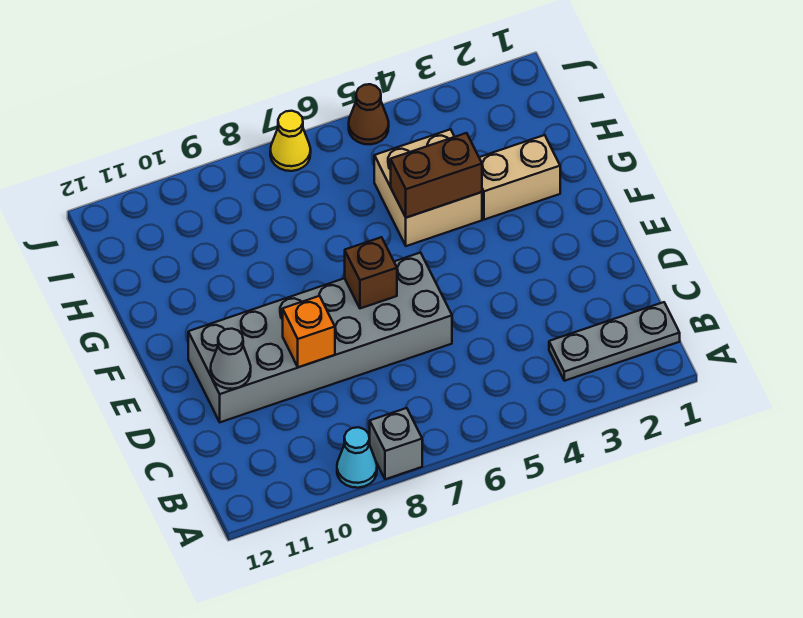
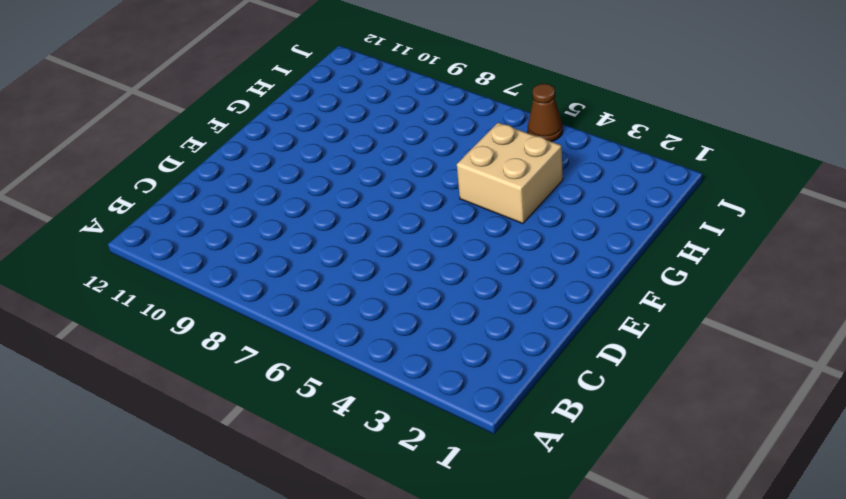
none -> grey 1x1 brick [369,408,422,479]
none -> cyan 1x1 cone [337,427,377,488]
none -> grey 1x3 plate [549,302,680,381]

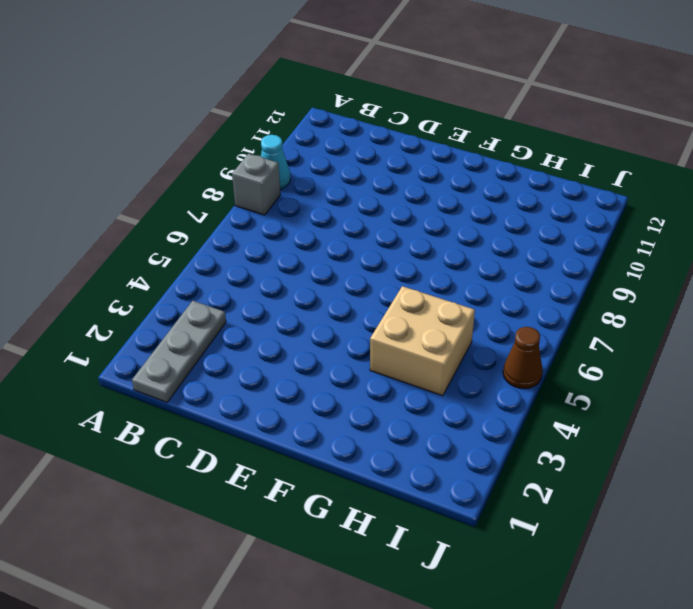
none -> grey 2x6 brick [188,252,452,422]
none -> tan 1x2 brick [479,135,560,220]
none -> yellow 1x1 cone [270,111,311,171]

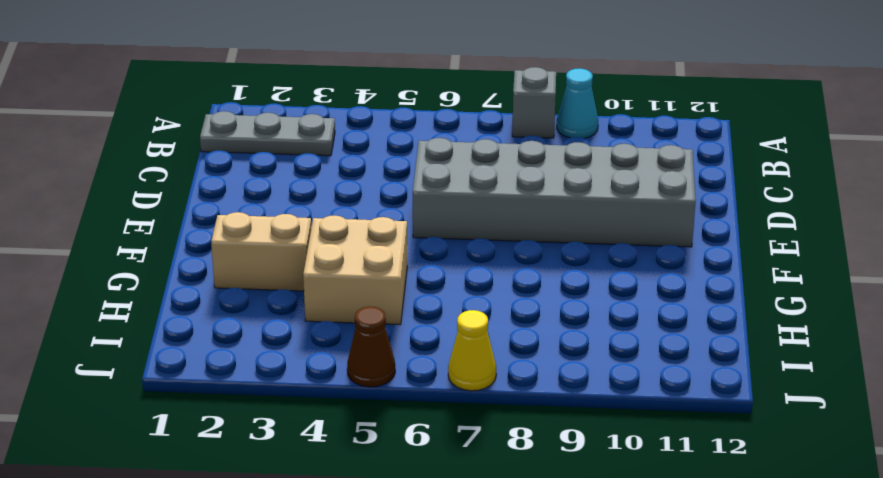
none -> orange 1x1 brick [283,296,335,367]
none -> grey 1x1 cone [211,329,251,389]
none -> brown 1x1 brick [345,237,397,308]

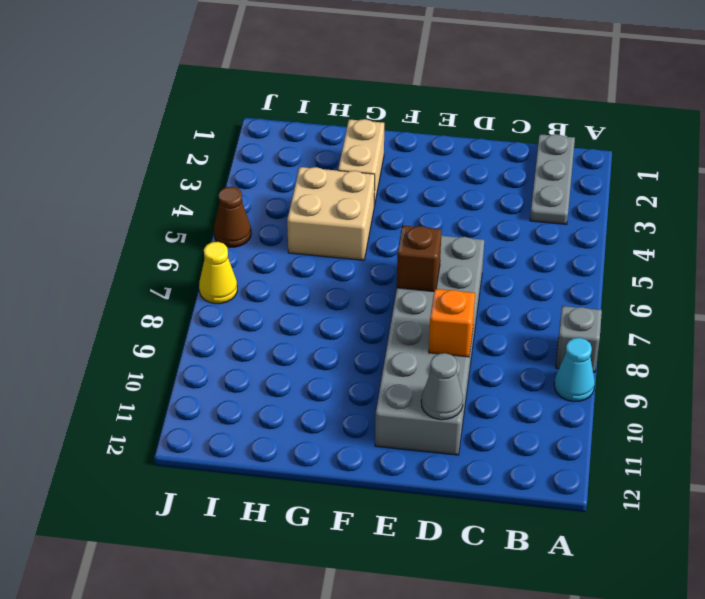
none -> brown 1x2 brick [391,133,482,218]

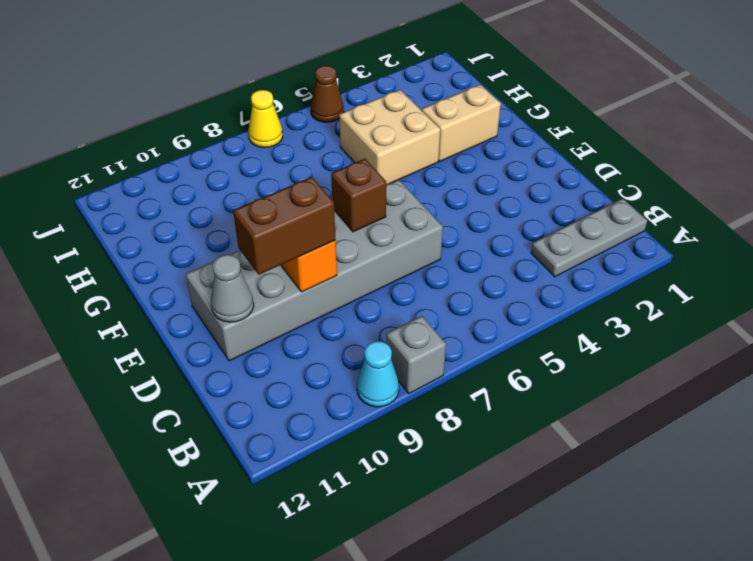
brown 1x2 brick [233,177,336,275] -> brown 1x2 brick moved to [391,133,482,218]

